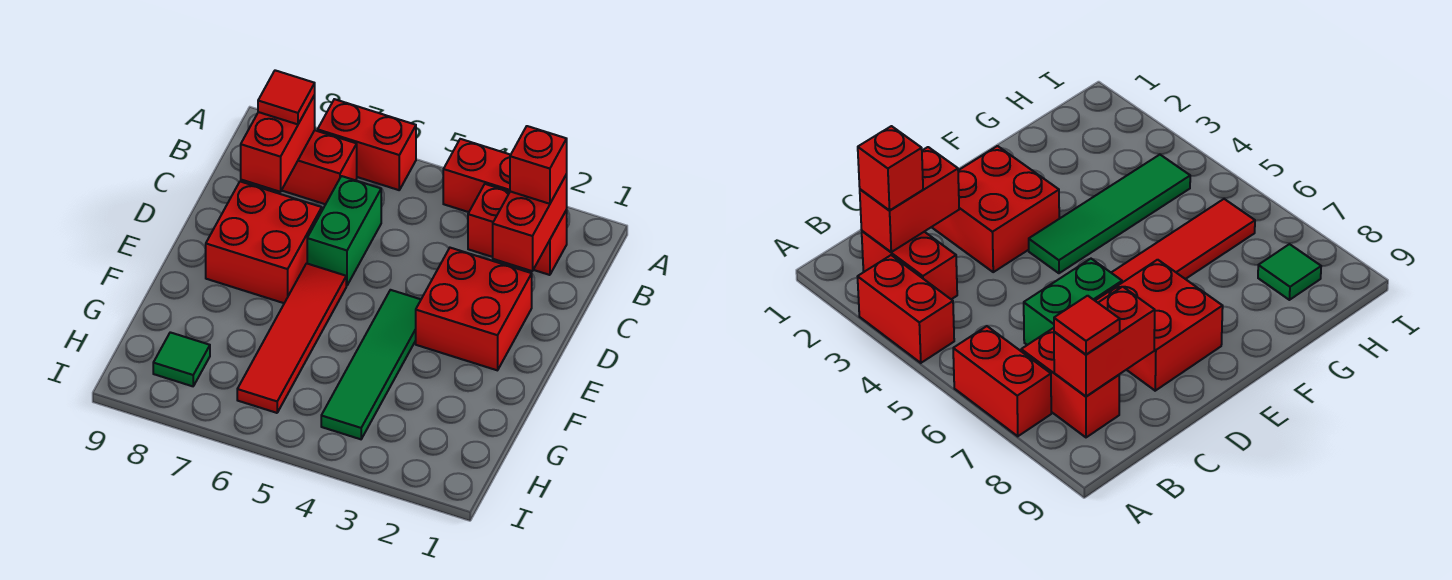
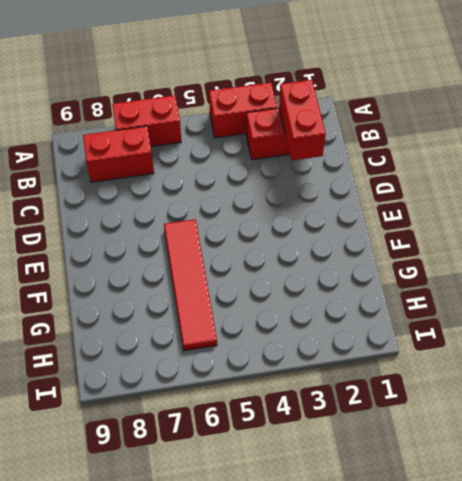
none -> green 1x2 brick [307,176,381,286]
none -> red 2x2 brick [416,248,532,370]
none -> red 2x2 brick [206,181,322,303]

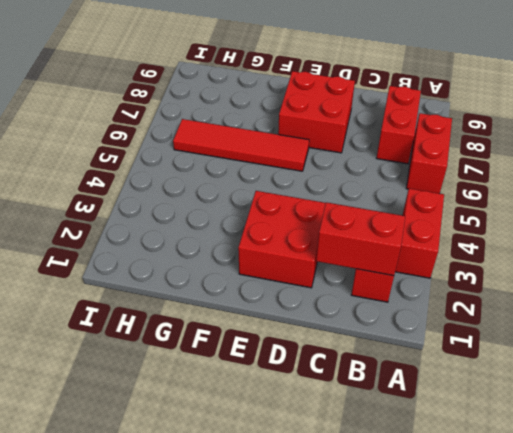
none -> green 1x2 brick [307,176,381,286]
none -> green 1x4 tile [321,290,421,439]
none -> green 1x1 tile [153,332,210,386]

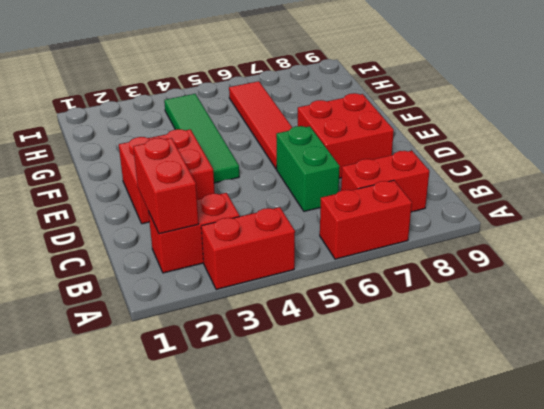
none -> green 1x1 tile [153,332,210,386]
none -> red 1x2 brick [241,95,315,192]
none -> red 1x1 brick [510,126,567,204]

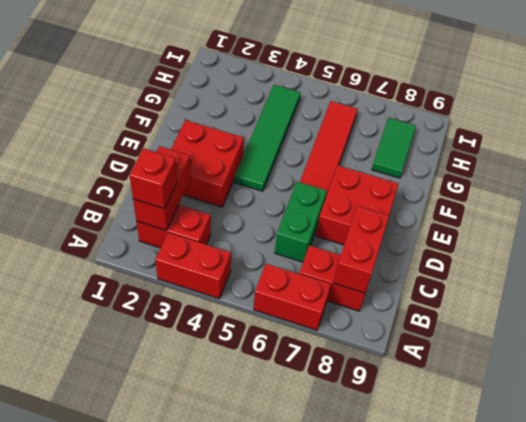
green 1x2 tile [372,118,416,178] -> green 1x1 tile [153,332,210,386]
none -> red 1x1 tile [258,70,315,124]

